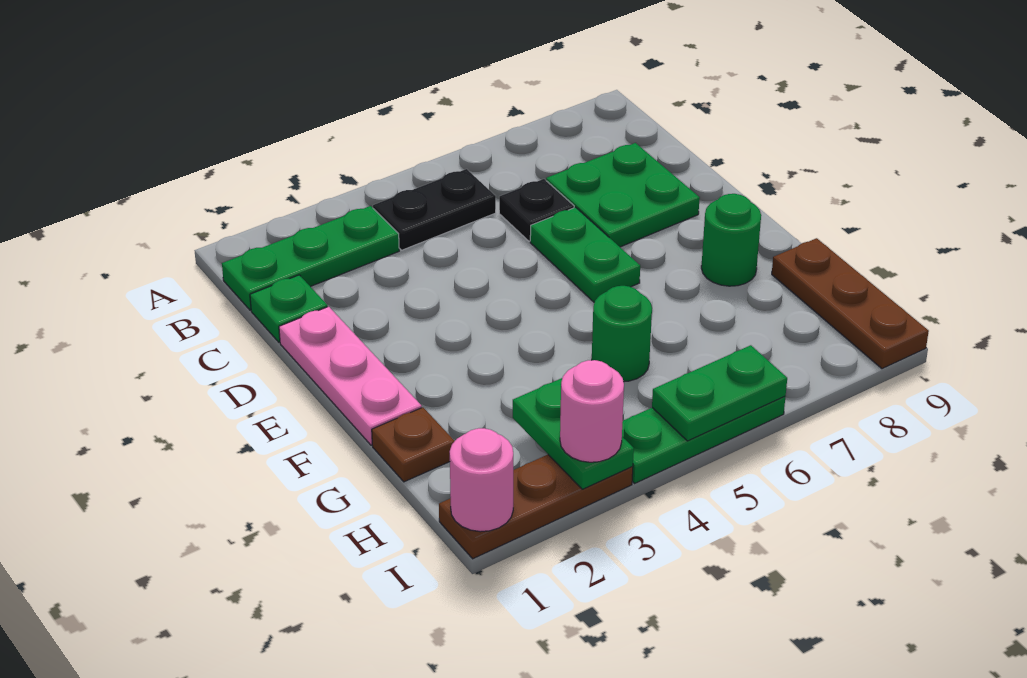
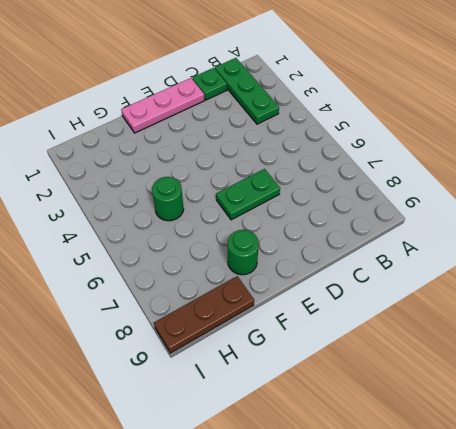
none -> black 1x2 plate [373,169,496,250]
none -> black 1x1 plate [499,179,574,241]
none -> green 2x2 plate [546,143,700,247]

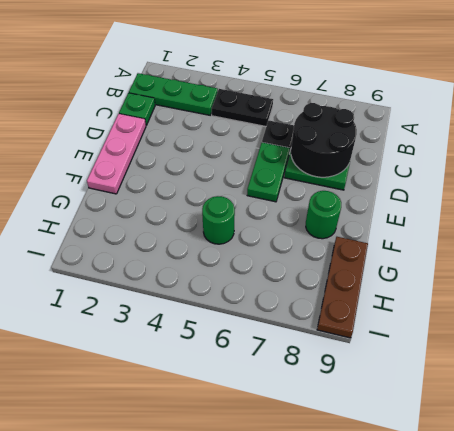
black 2x2 round brick [291,103,357,177] -> none
none -> brown 1x1 plate [372,407,454,482]
none -> brown 1x3 plate [439,455,633,559]
none -> green 1x3 plate [622,396,785,483]

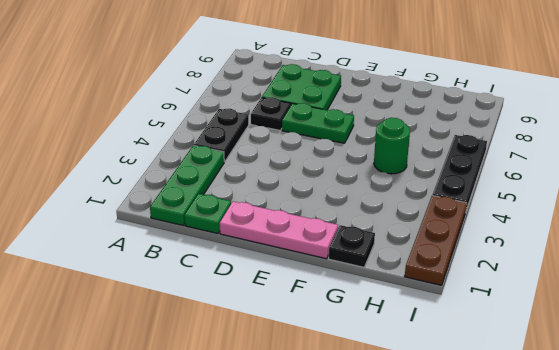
black 1x1 plate [329,225,375,267] -> brown 1x1 plate [372,407,454,482]
black 1x3 plate [432,135,487,210] -> green 1x3 plate [622,396,785,483]
none -> green 1x1 round brick [701,194,761,286]
none -> brown 1x3 plate [772,238,929,369]
none -> green 1x2 plate [513,378,634,489]

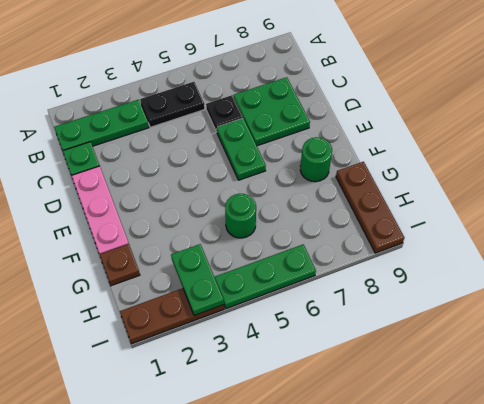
none -> pink 1x1 round brick [450,428,513,532]
none -> green 1x2 plate [652,345,787,441]
none -> pink 1x1 round brick [560,360,624,462]

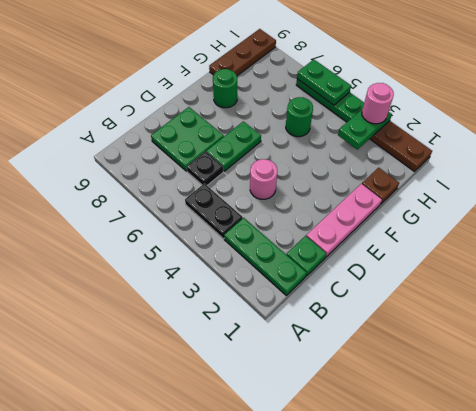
pink 1x1 round brick [250,159,277,199] -> pink 1x1 round brick moved to [450,428,513,532]

